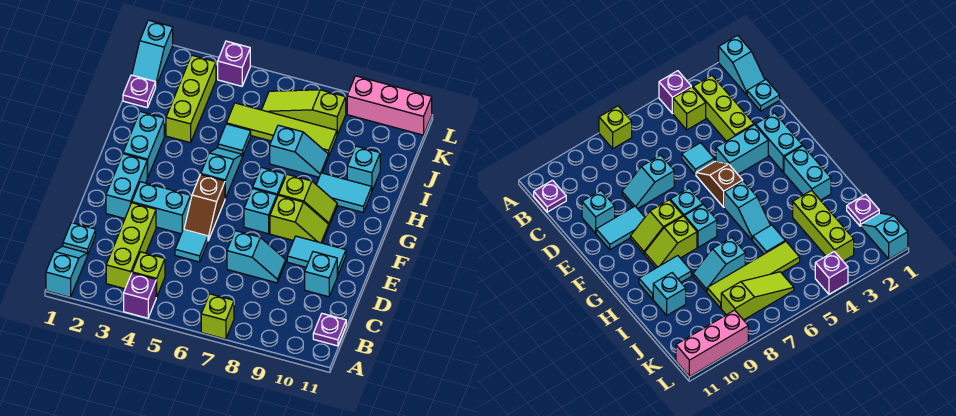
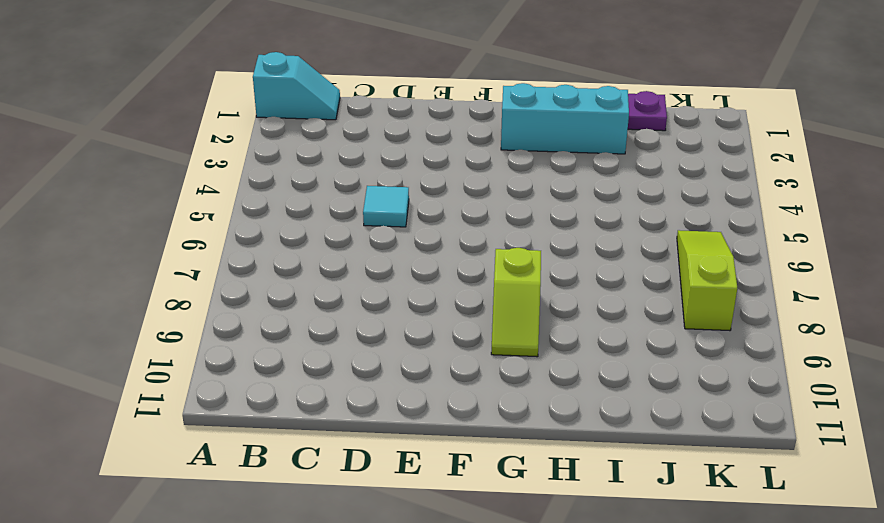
cyan 1x3 brick [501,83,629,154] -> cyan 1x2 brick [123,112,164,178]
none -> purple 1x1 brick [124,273,156,318]
none -> lime 1x1 brick [201,294,234,339]
none -> lime 1x3 brick [106,203,156,289]
none -> lime 1x1 brick [132,252,165,297]

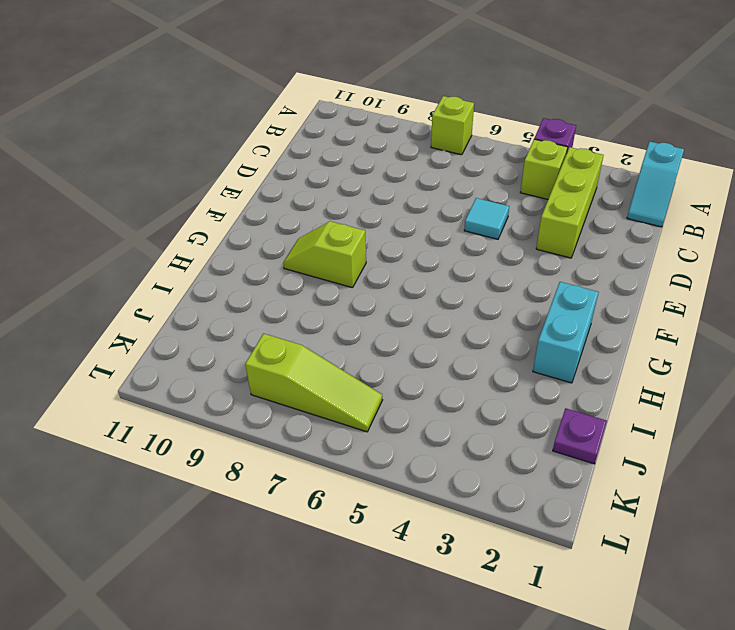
none -> purple 1x1 plate [313,313,346,346]
none -> cyan 1x1 plate [63,223,96,255]
none -> cyan 1x2 slope [227,231,286,283]
none -> cyan 1x1 brick [305,252,337,297]

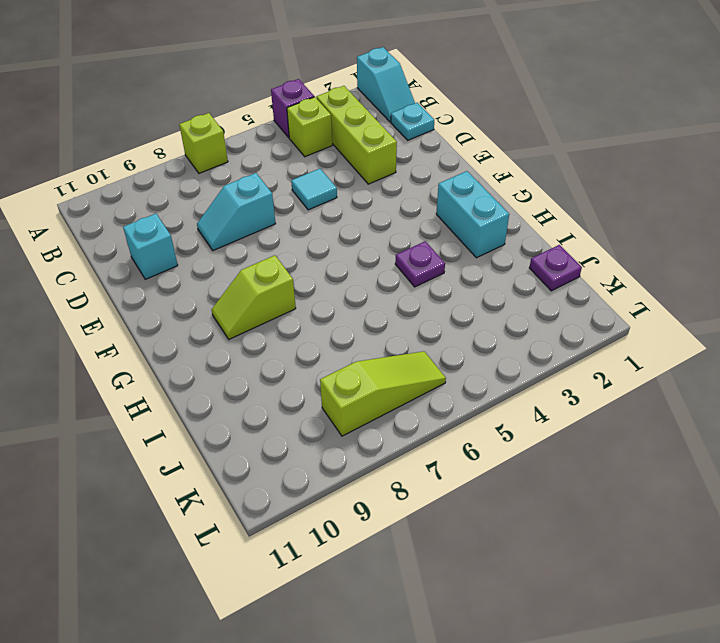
purple 1x1 plate [395,241,445,287] -> purple 1x1 plate moved to [313,313,346,346]
none -> cyan 1x2 brick [106,154,147,219]
none -> cyan 1x2 brick [132,182,191,234]
none -> brown 1x2 slope [184,175,225,240]
none -> cyan 1x2 tile [287,236,346,276]

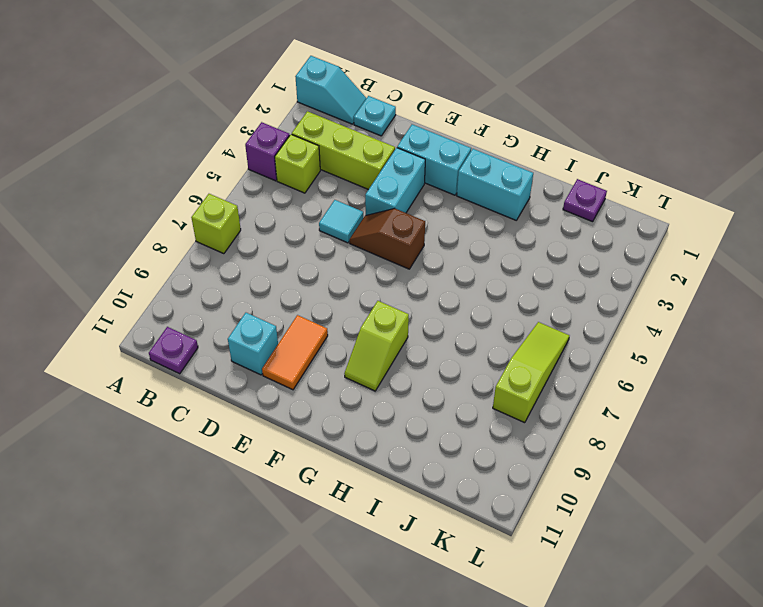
orange 1x2 tile [262,315,328,390] -> cyan 1x2 tile [287,236,346,276]
none -> cyan 1x2 slope [227,231,286,283]
none -> cyan 1x1 brick [244,188,277,234]
none -> lime 1x2 slope [270,195,329,243]
none -> cyan 1x2 slope [201,148,242,198]

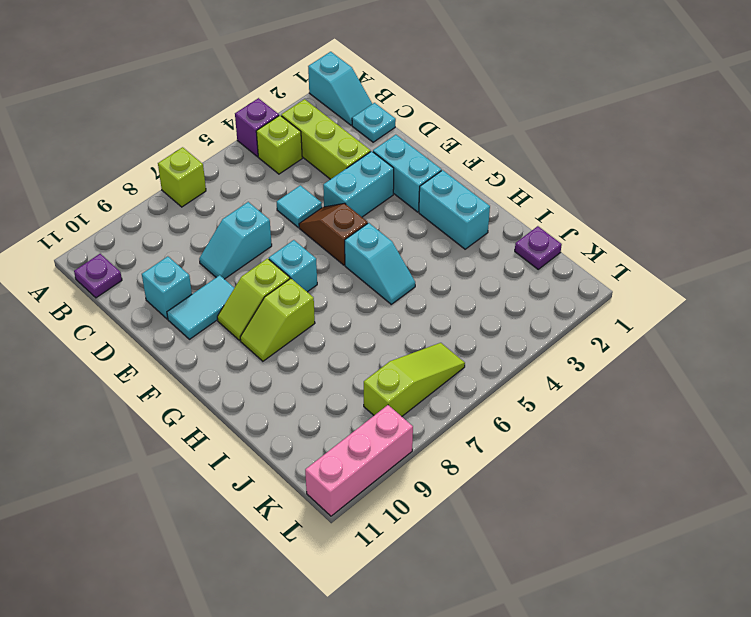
none -> cyan 1x1 brick [253,167,285,196]
none -> cyan 1x2 tile [316,173,372,212]
none -> lime 1x3 brick [166,55,216,143]
none -> cyan 1x1 tile [218,124,251,156]

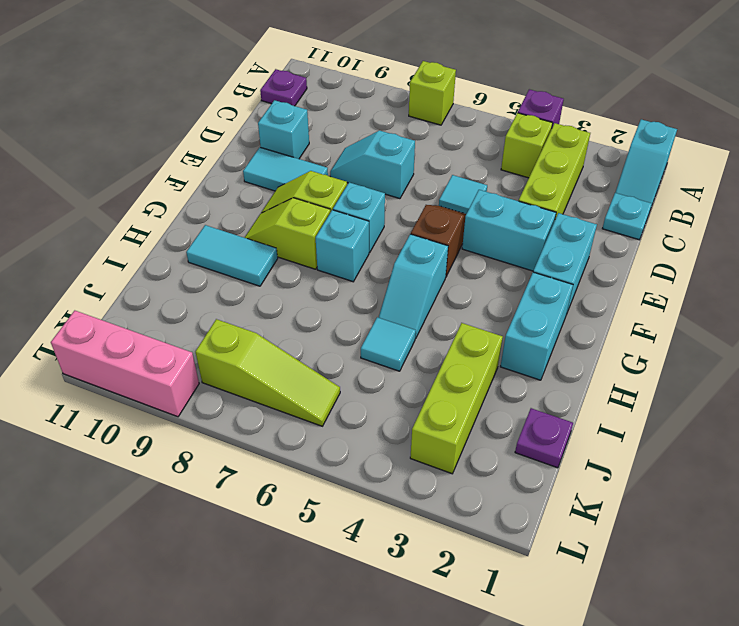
none -> cyan 1x2 slope [270,125,328,177]
none -> cyan 1x1 brick [347,146,380,191]
none -> lime 1x4 tile [226,103,337,156]
none -> cyan 1x2 slope [132,20,173,86]

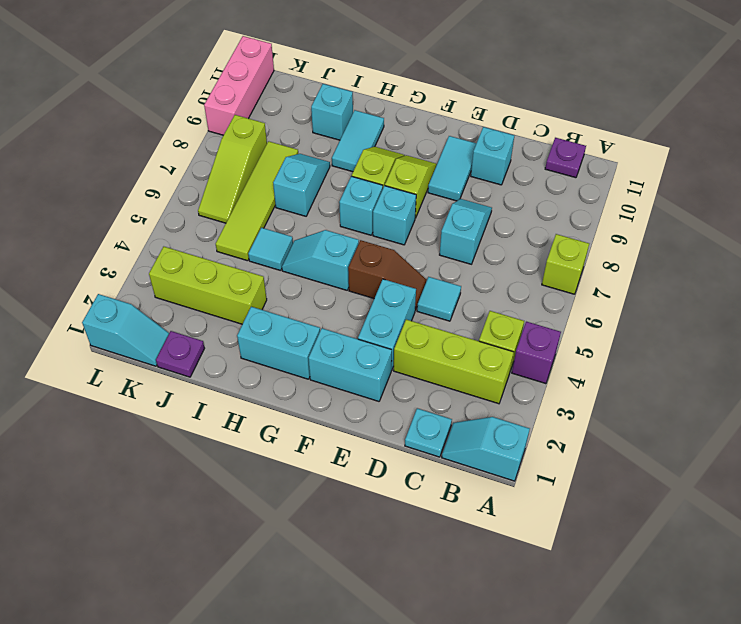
none -> purple 1x1 brick [218,41,250,86]

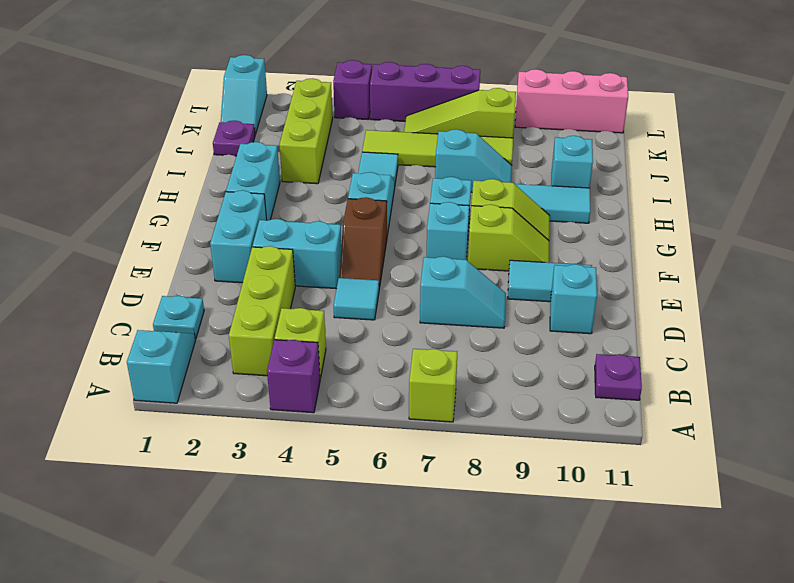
purple 1x3 brick [370,62,480,121] -> none

